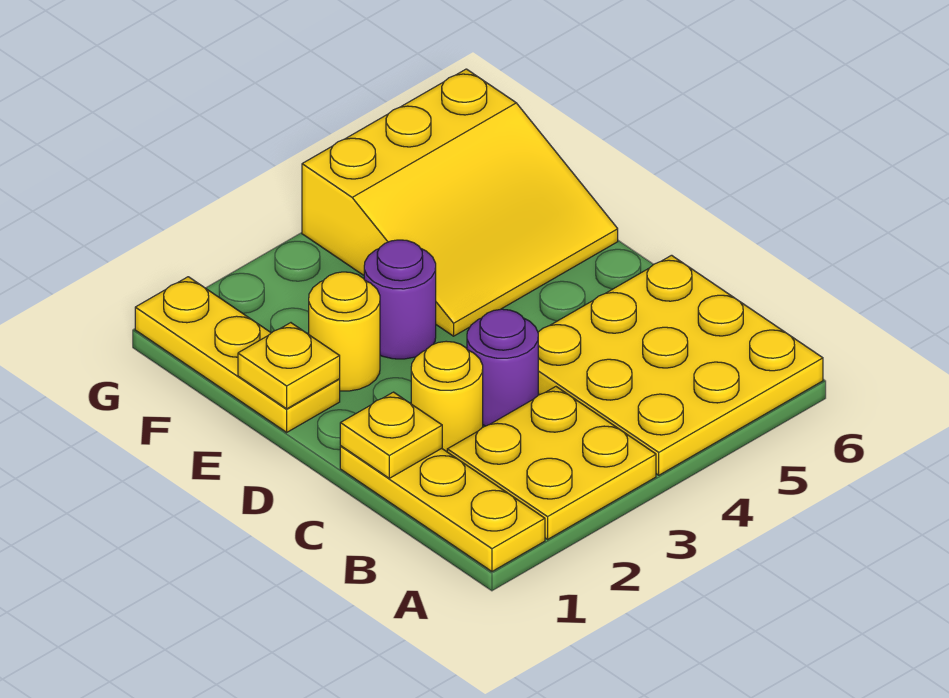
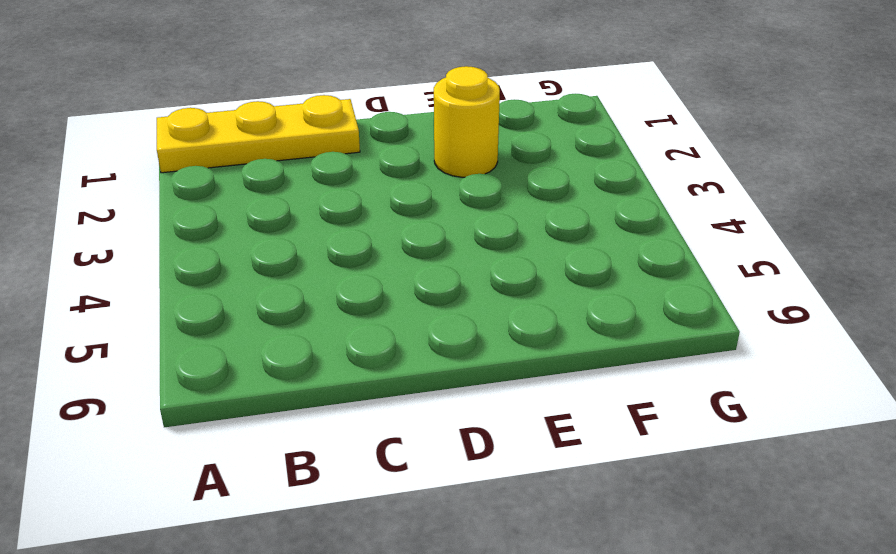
none -> yellow 2x2 plate [447,387,656,539]
none -> yellow 3x3 plate [538,255,823,475]

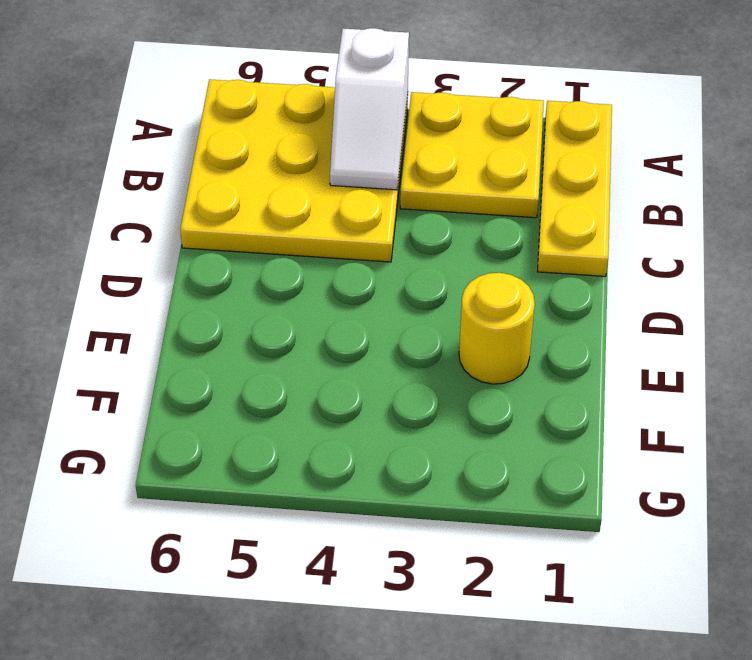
white 1x2 slope [330,28,409,190] -> none
none -> yellow 1x1 round brick [411,341,483,452]
none -> purple 1x1 round brick [467,309,538,426]

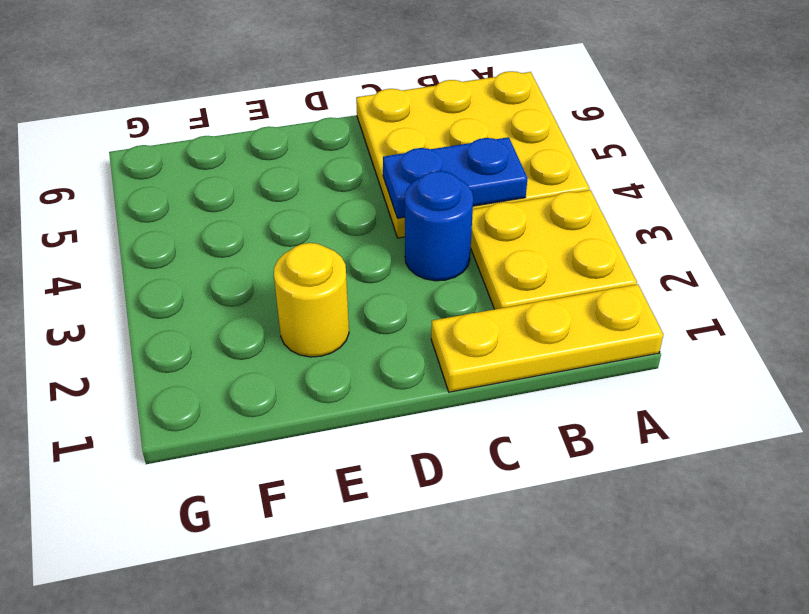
blue 1x2 plate [383,137,528,218] -> none
blue 1x1 round brick [405,171,473,281] -> purple 1x1 round brick [467,309,538,426]
none -> yellow 1x1 round brick [411,341,483,452]
none -> yellow 1x3 plate [135,277,340,432]

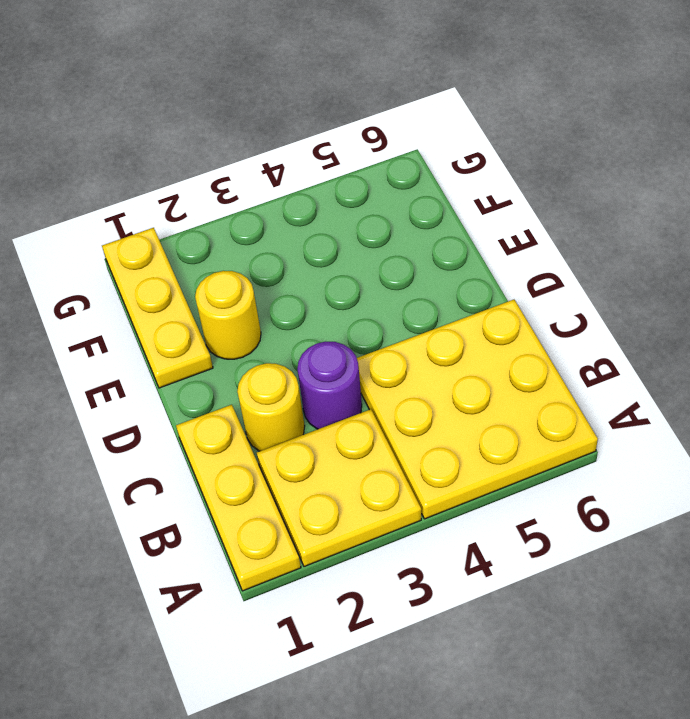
none -> purple 1x1 round brick [364,240,436,359]
none -> yellow 3x3 slope [302,69,618,336]

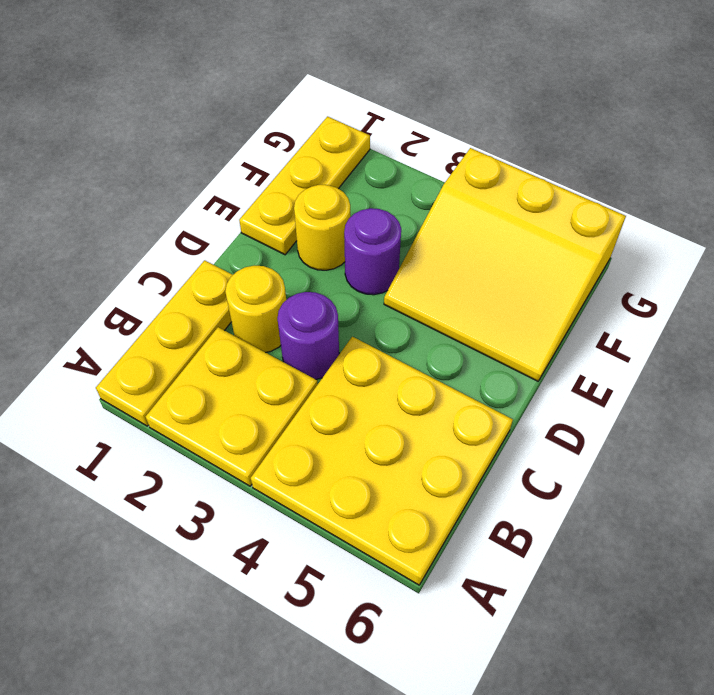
none -> yellow 1x1 plate [340,392,442,478]
none -> yellow 1x1 plate [238,323,340,409]

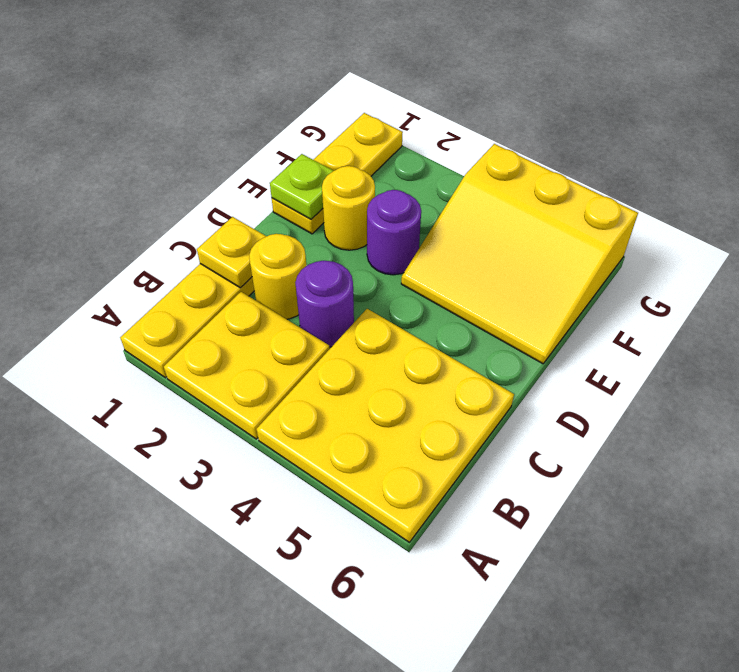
lime 1x1 plate [270,154,333,219] -> yellow 1x1 plate [238,323,340,409]

